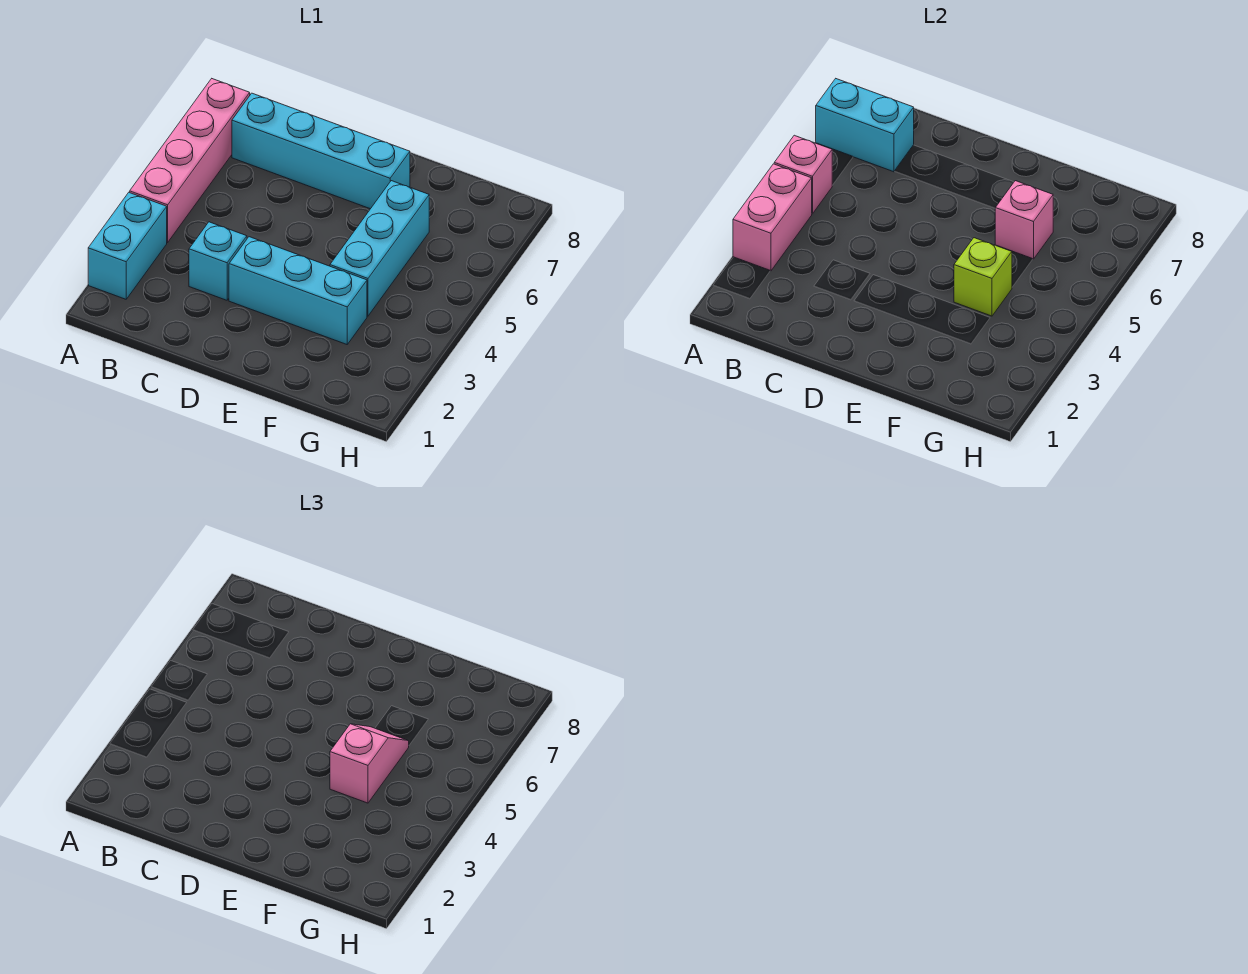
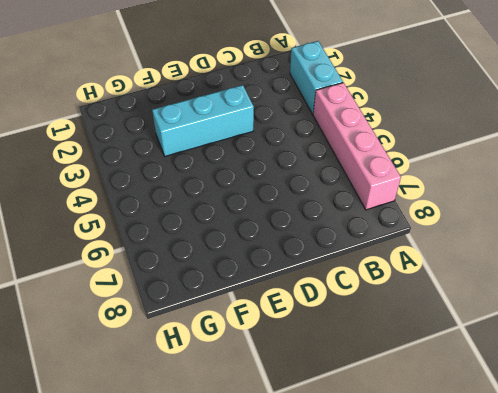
none -> cyan 1x4 brick [232,93,410,209]
none -> cyan 1x1 brick [189,222,247,300]
none -> cyan 1x3 brick [330,181,429,316]

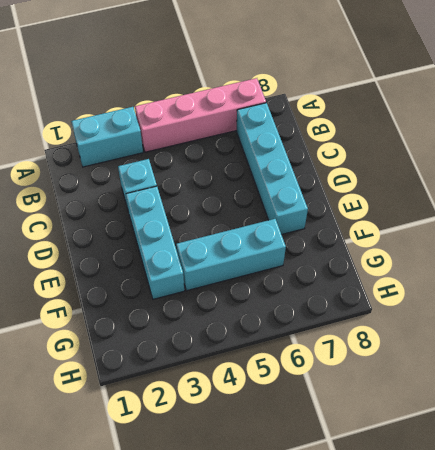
none -> pink 1x2 brick [733,164,812,271]
none -> pink 1x1 brick [774,135,832,214]
none -> cyan 1x2 brick [816,79,914,172]

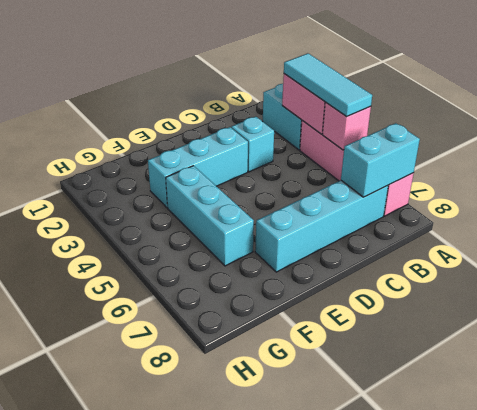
cyan 1x3 tile [284,53,372,117] -> none
none -> lime 1x1 brick [954,238,1012,316]
none -> pink 1x1 brick [995,181,1053,259]
none -> pink 1x2 slope [330,724,409,803]

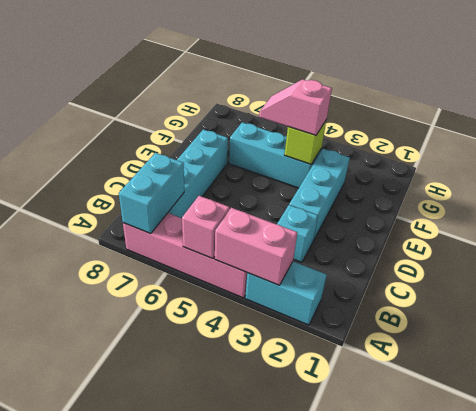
none -> pink 1x1 brick [995,181,1053,259]

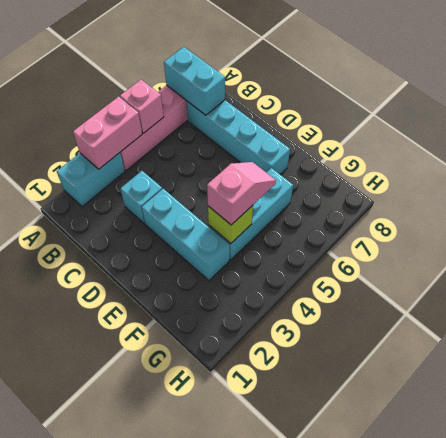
none -> pink 1x1 brick [995,181,1053,259]

